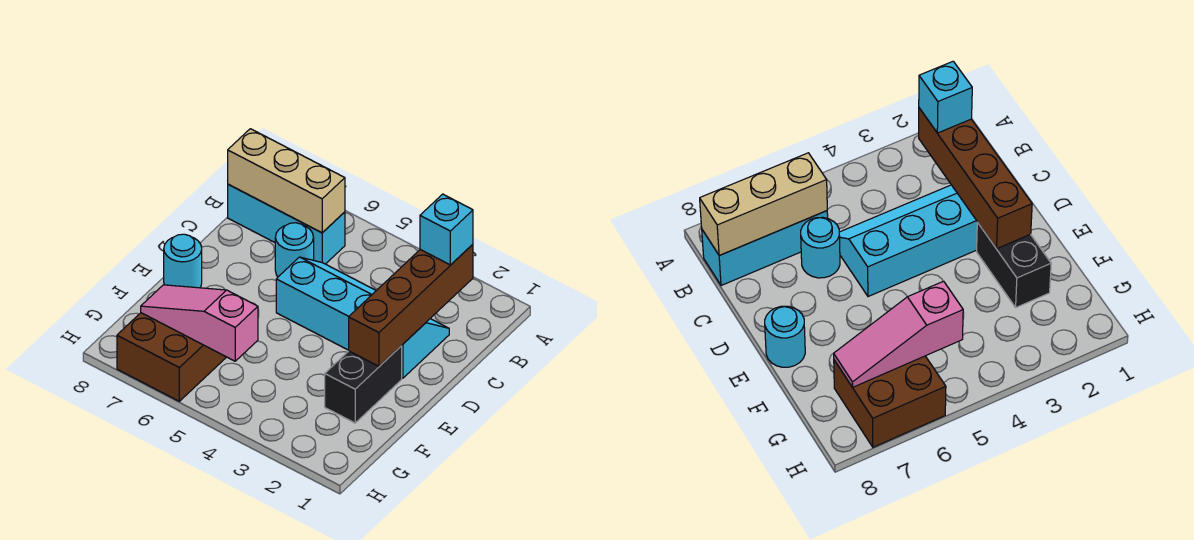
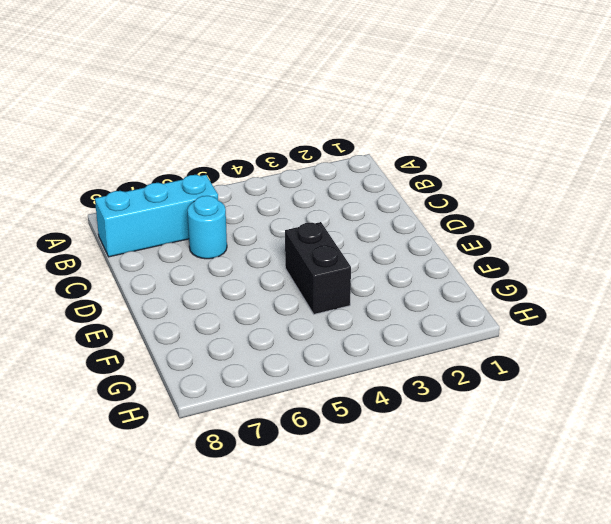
black 1x2 brick [285,222,351,314] -> black 1x2 brick moved to [325,346,402,423]
none -> cyan 2x4 slope [276,257,449,378]
none -> cyan 1x1 round brick [164,234,202,288]

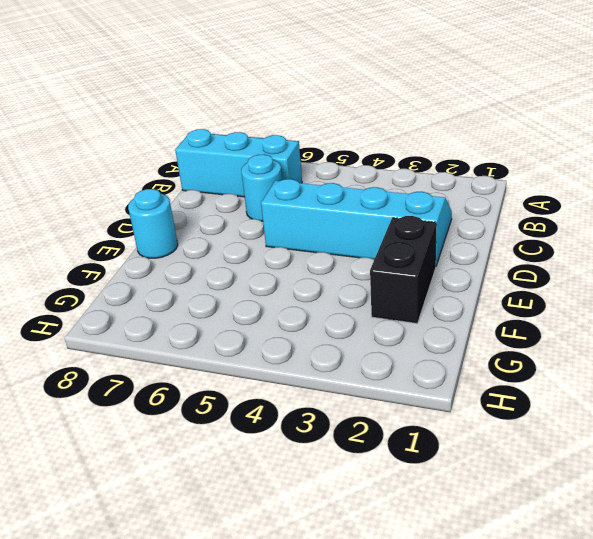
none -> brown 2x2 brick [117,313,226,401]
none -> brown 1x4 brick [349,244,473,366]

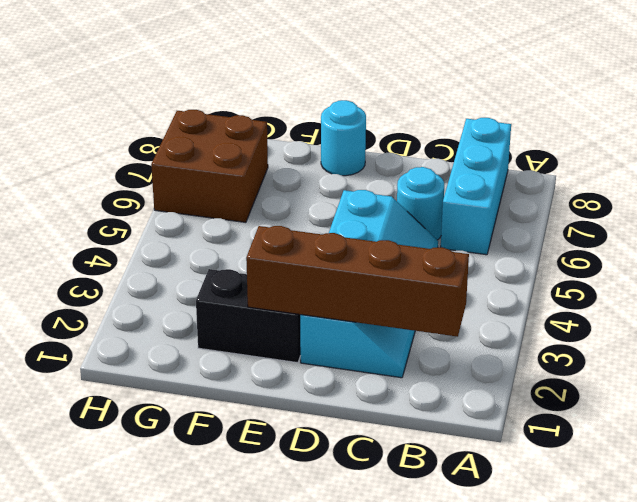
none -> tan 1x3 brick [228,129,345,233]
none -> pink 1x3 slope [141,285,258,361]

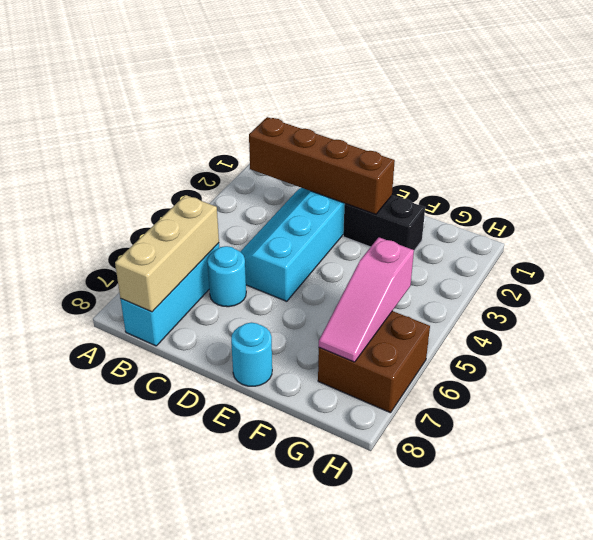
none -> cyan 1x1 brick [420,194,473,265]

